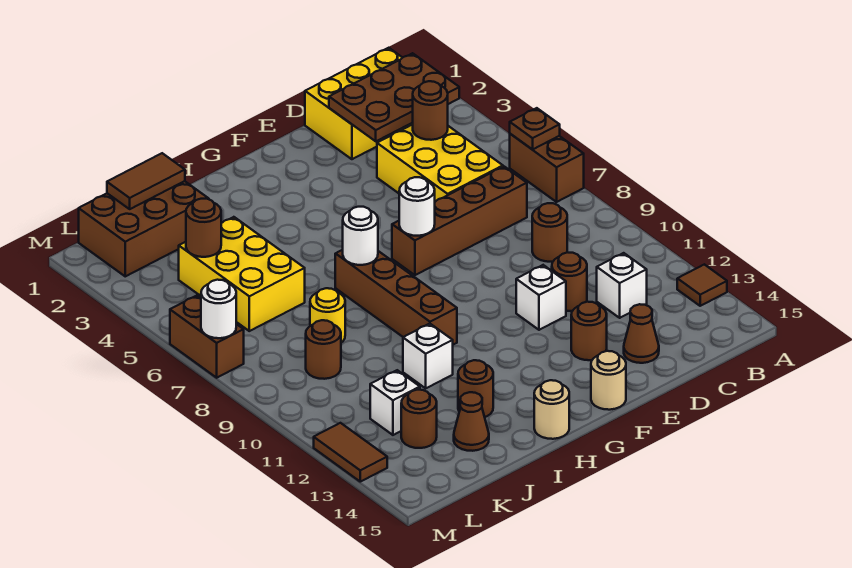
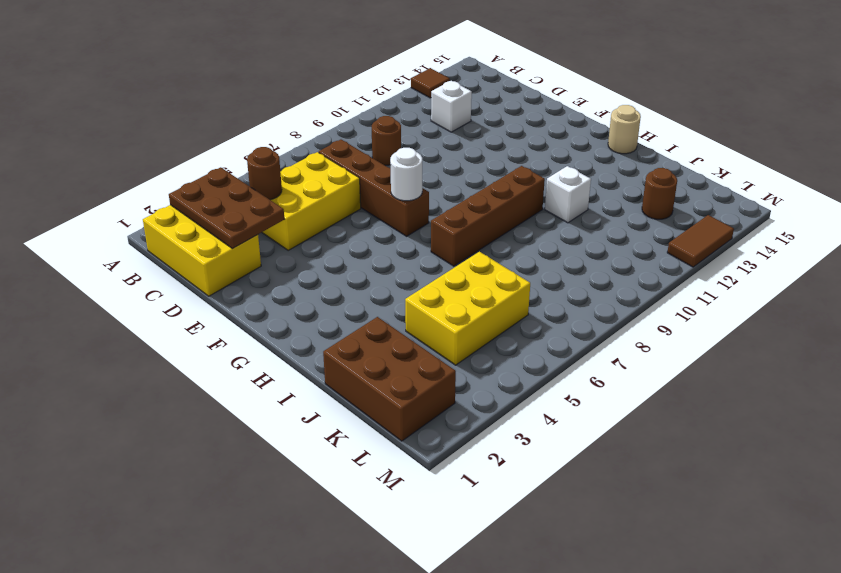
none -> brown 1x2 brick [510,134,584,202]
none -> brown 1x1 round brick [552,252,587,311]
none -> brown 1x1 cone [624,304,659,363]
none -> white 1x1 brick [516,265,566,330]

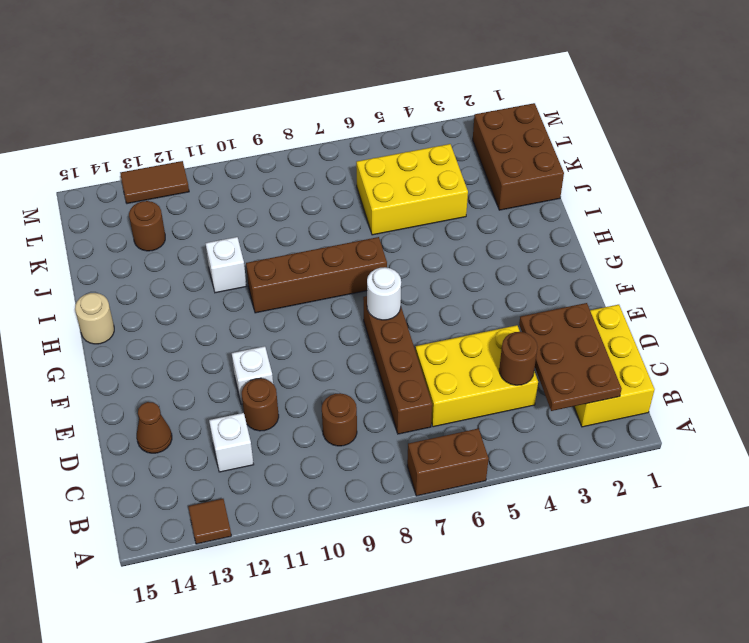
none -> brown 1x1 round brick [571,302,607,360]
none -> tan 1x1 round brick [591,351,626,410]
none -> brown 1x1 round brick [458,360,493,417]
none -> yellow 1x1 round brick [310,288,345,343]

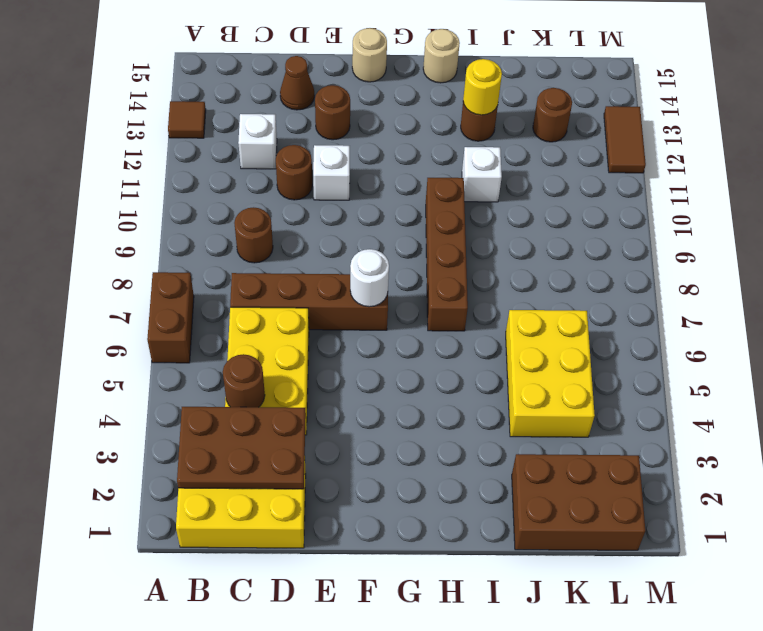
yellow 1x1 round brick [463,59,502,115] -> yellow 1x1 round brick moved to [310,288,345,343]
none -> brown 1x1 cone [454,392,489,451]
none -> brown 1x1 round brick [306,320,341,379]
none -> white 1x1 brick [370,370,420,435]
none -> brown 1x2 brick [170,296,244,378]

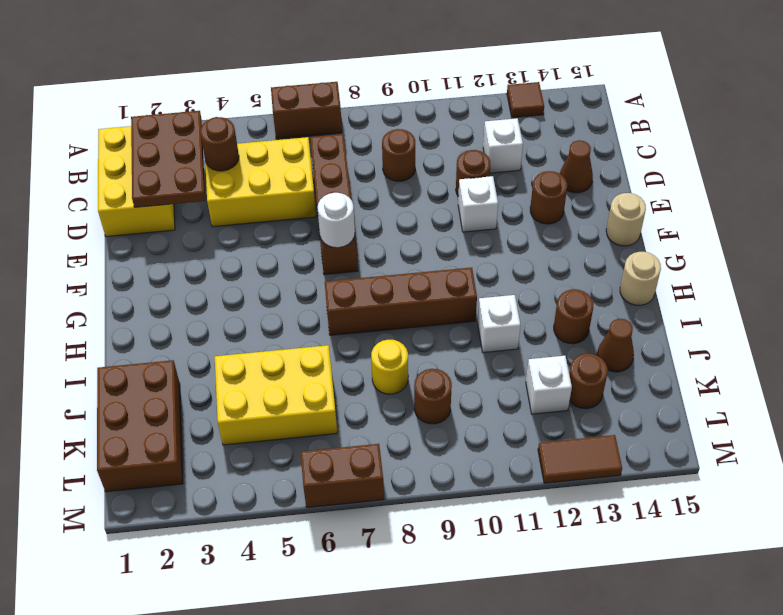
none -> brown 1x1 plate [510,108,560,150]
none -> white 1x1 round brick [343,207,378,265]
none -> brown 1x2 tile [107,153,185,209]
none -> brown 1x1 round brick [186,199,221,257]

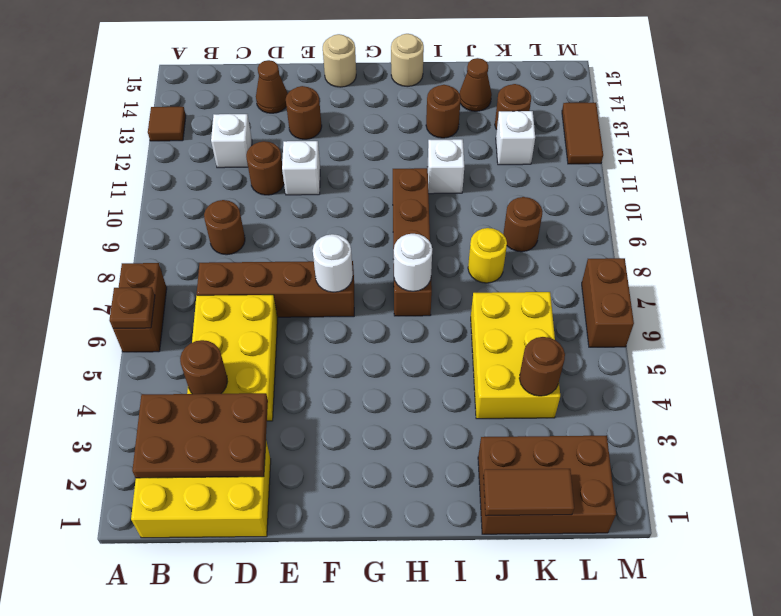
none -> white 1x1 round brick [201,280,236,338]

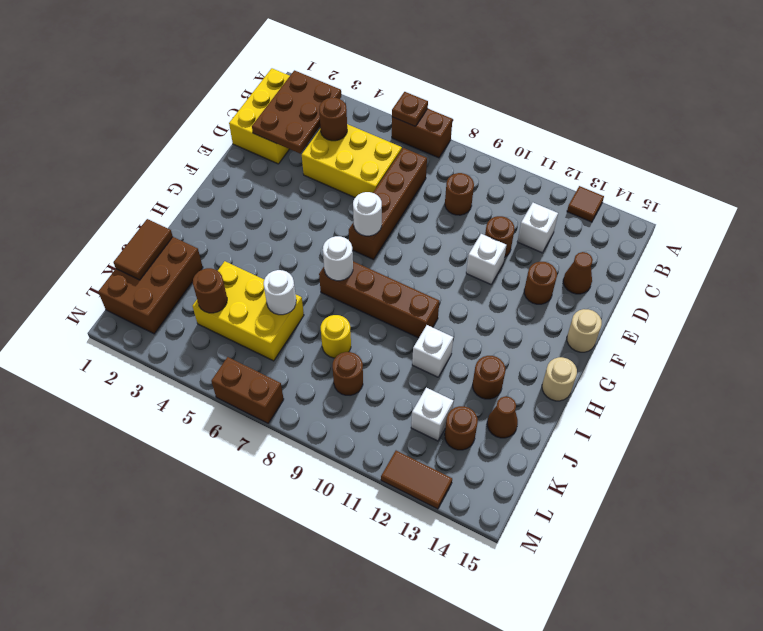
white 1x1 round brick [264,270,296,315] -> white 1x1 round brick moved to [201,280,236,338]

